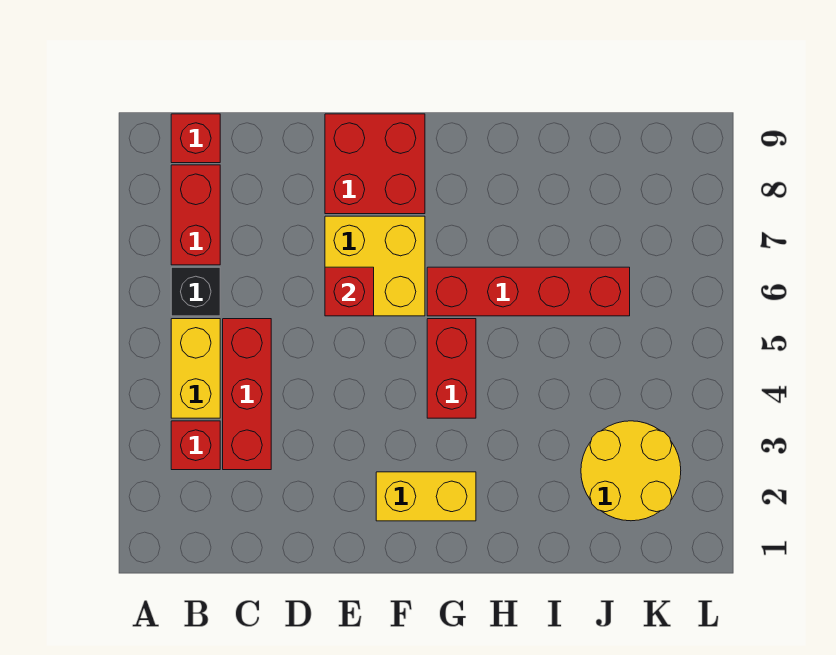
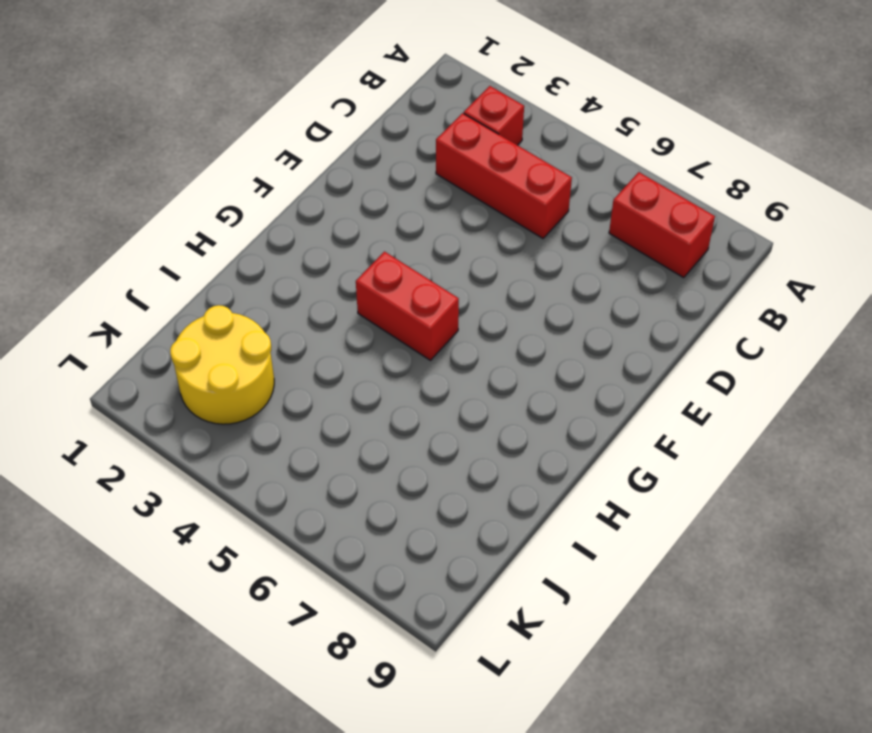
none -> yellow 1x2 brick [171,319,220,418]
none -> black 1x1 brick [171,267,220,316]
none -> red 1x1 brick [171,114,220,163]

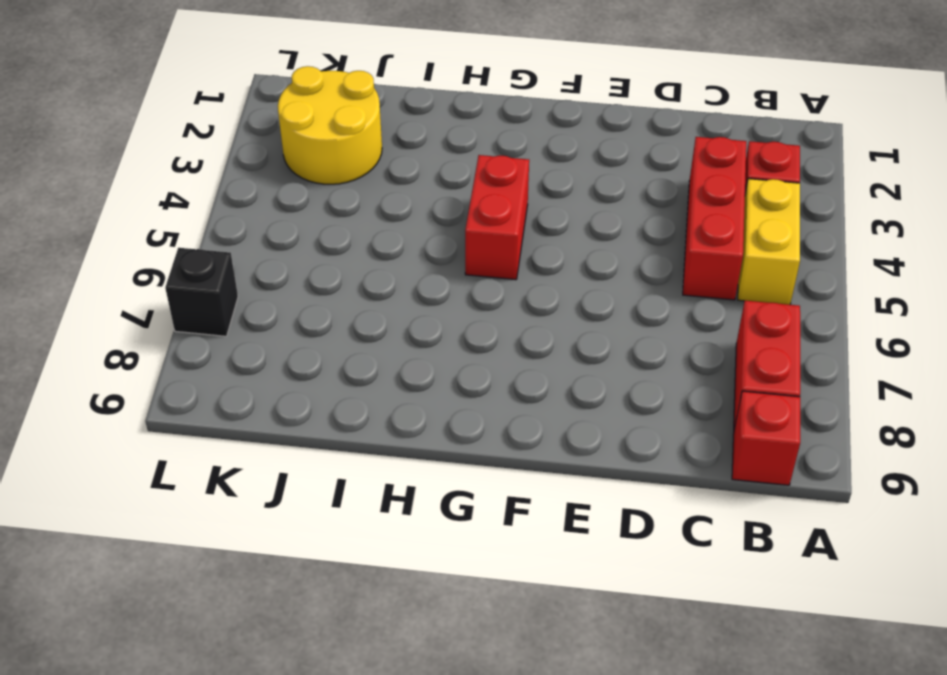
black 1x1 brick [165,248,238,336] -> black 1x1 brick moved to [171,267,220,316]
none -> yellow 2x2 brick [325,216,425,316]
none -> red 2x2 brick [325,114,425,214]
none -> yellow 1x2 brick [376,472,476,521]

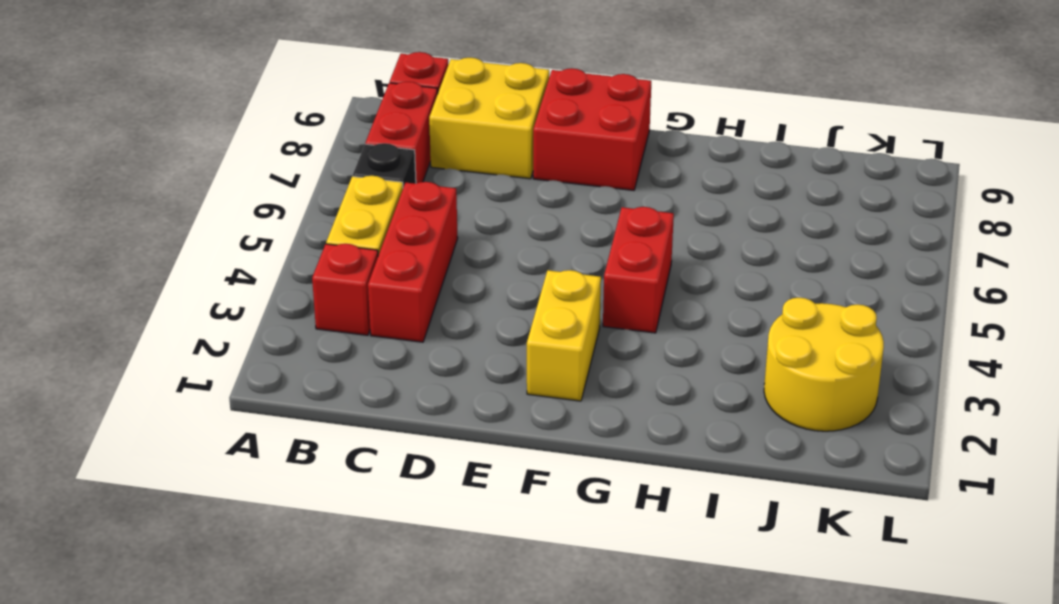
yellow 2x2 brick [429,58,549,179] -> yellow 2x2 brick moved to [325,216,425,316]
yellow 1x2 brick [527,270,601,401] -> yellow 1x2 brick turned to [376,472,476,521]
none -> red 1x4 brick [427,267,630,316]
none -> red 1x1 brick [325,267,374,316]

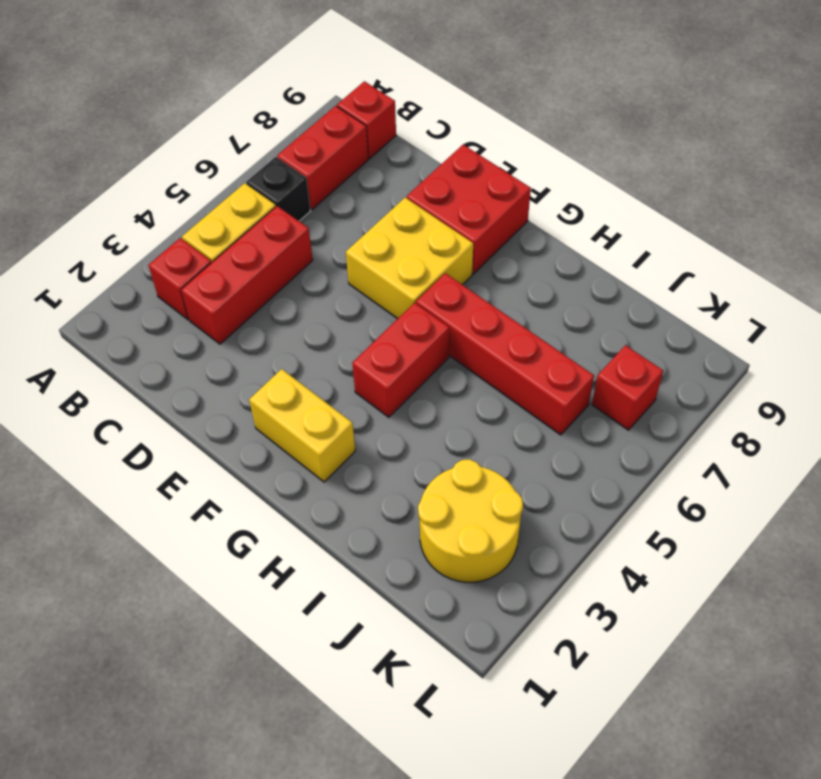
red 1x1 brick [592,345,663,430] -> red 1x1 brick moved to [325,267,374,316]

